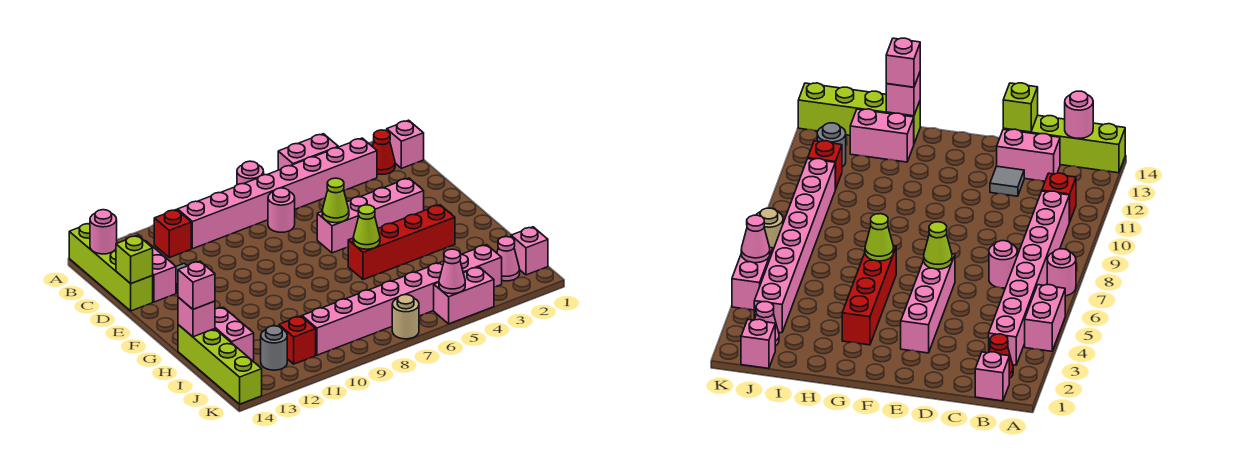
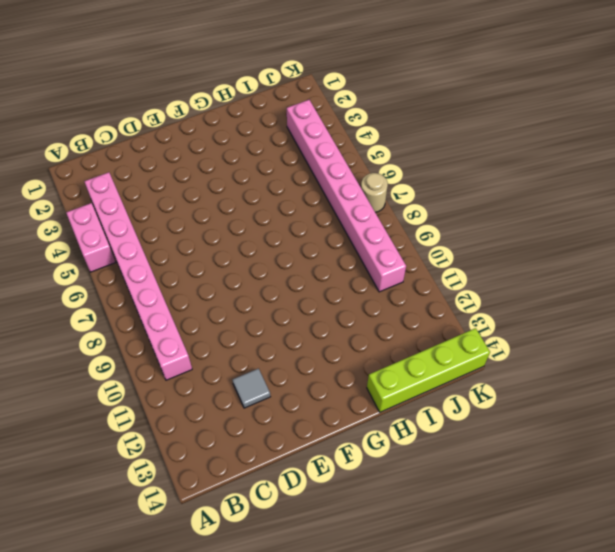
none -> pink 1x1 round brick [237,161,264,185]
none -> lime 1x4 brick [69,224,153,311]
none -> pink 1x1 brick [387,120,424,168]

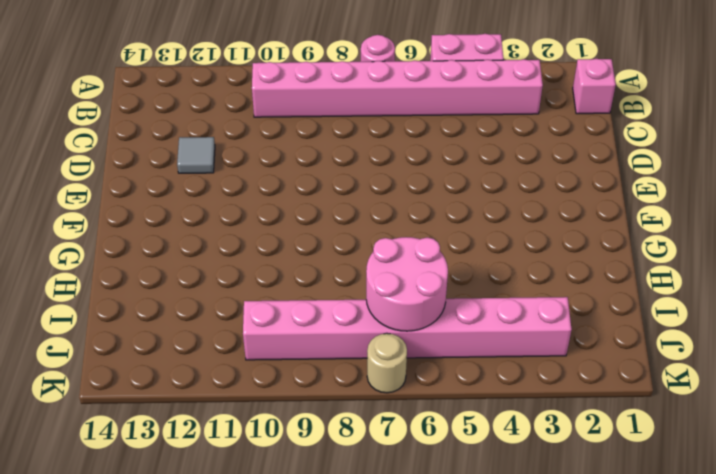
pink 2x2 round brick [366,237,448,331] -> none
none -> lime 1x4 brick [69,224,153,311]
none -> red 1x1 cone [373,130,395,174]
none -> red 1x1 brick [154,210,191,258]

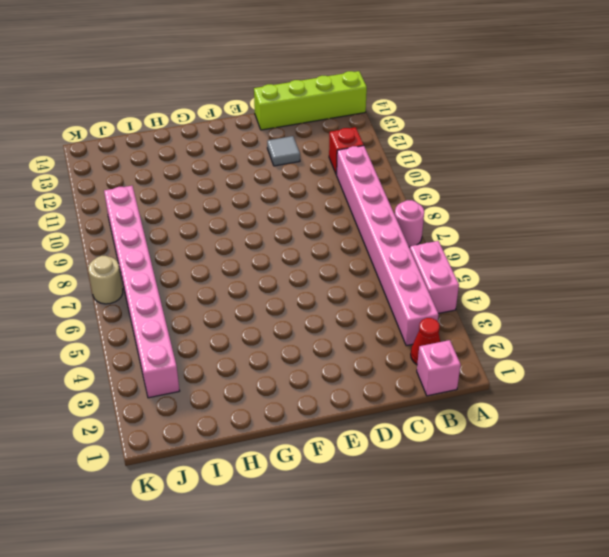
none -> pink 1x1 round brick [268,188,295,232]
none -> pink 1x2 brick [145,241,176,302]
none -> pink 1x4 brick [317,178,424,253]

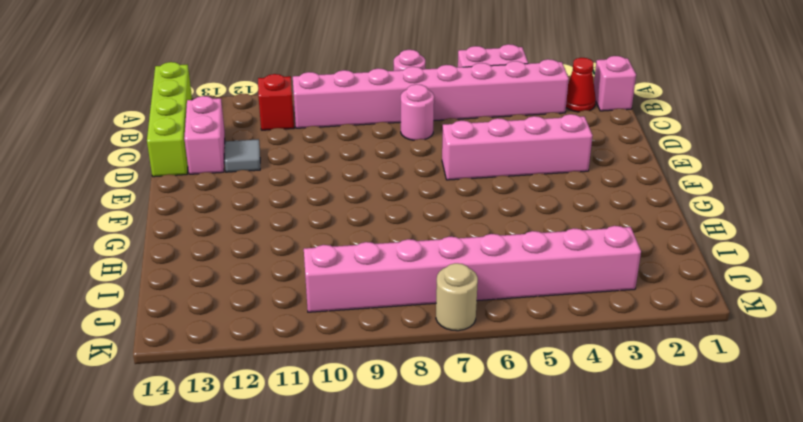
none -> red 1x4 brick [348,205,455,280]
none -> pink 1x2 brick [215,307,254,361]
none -> lime 1x4 brick [178,325,262,404]

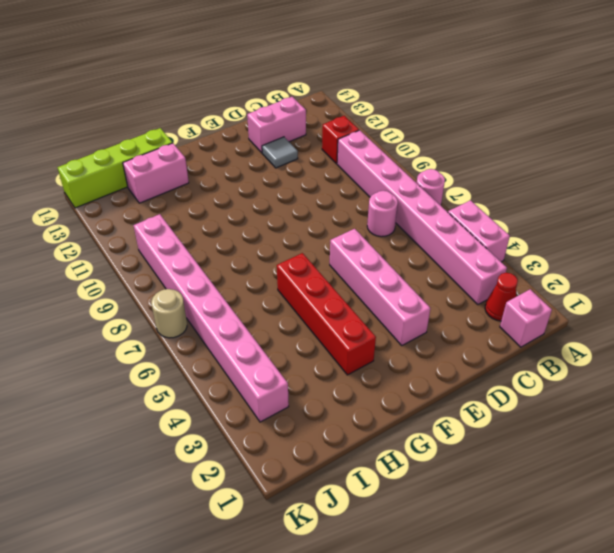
none -> lime 1x4 brick [69,224,153,311]
none -> pink 1x1 brick [511,227,548,275]
none -> pink 1x1 cone [497,237,520,281]

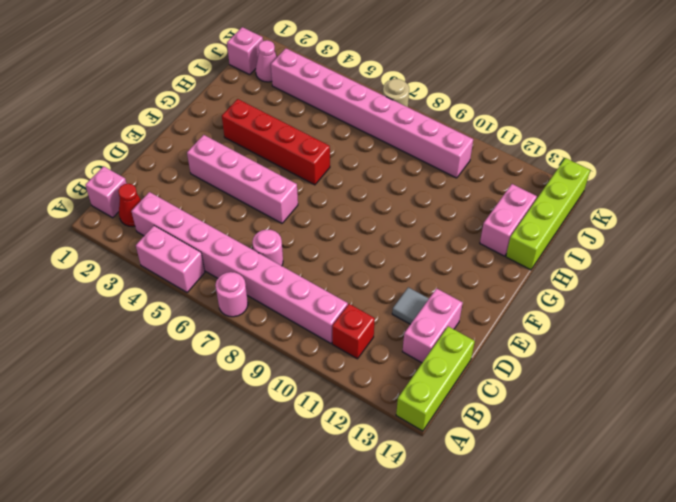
lime 1x3 brick [396,326,475,431] -> lime 1x4 brick [69,224,153,311]
none -> red 1x1 brick [279,316,316,364]
none -> grey 1x1 round brick [261,326,287,370]
none -> pink 1x2 brick [434,267,494,324]

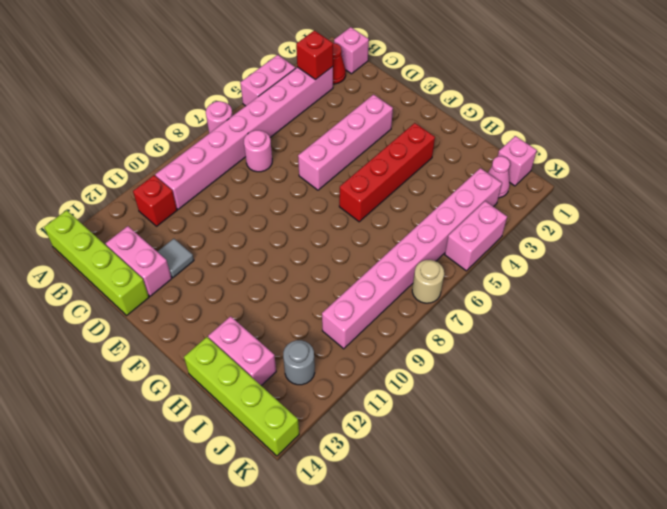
red 1x1 brick [296,30,333,80] -> red 1x1 brick moved to [279,316,316,364]
none -> pink 1x1 round brick [90,210,117,254]
none -> lime 1x1 brick [116,236,153,284]
none -> lime 1x1 cone [322,178,349,223]

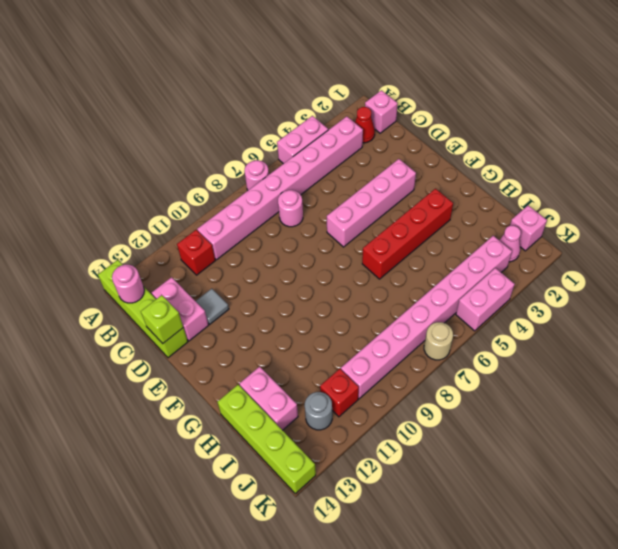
none -> lime 1x1 cone [322,178,349,223]
none -> lime 1x1 cone [353,205,380,249]
none -> pink 1x1 brick [178,297,215,337]

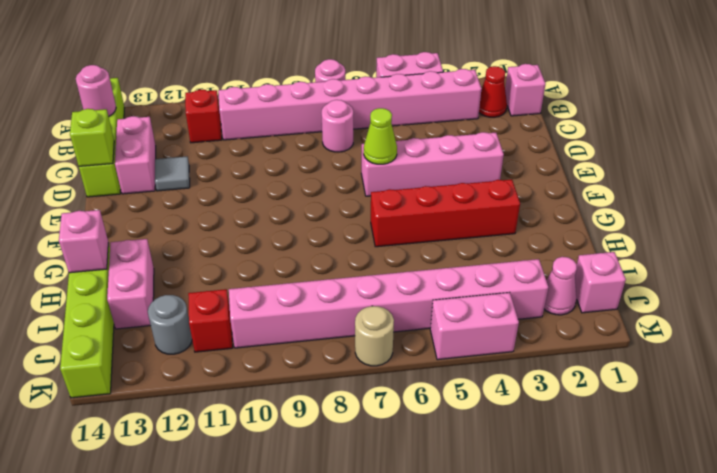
none -> lime 1x1 cone [353,205,380,249]
none -> pink 1x1 cone [439,249,465,294]
none -> pink 1x1 brick [178,261,215,309]

